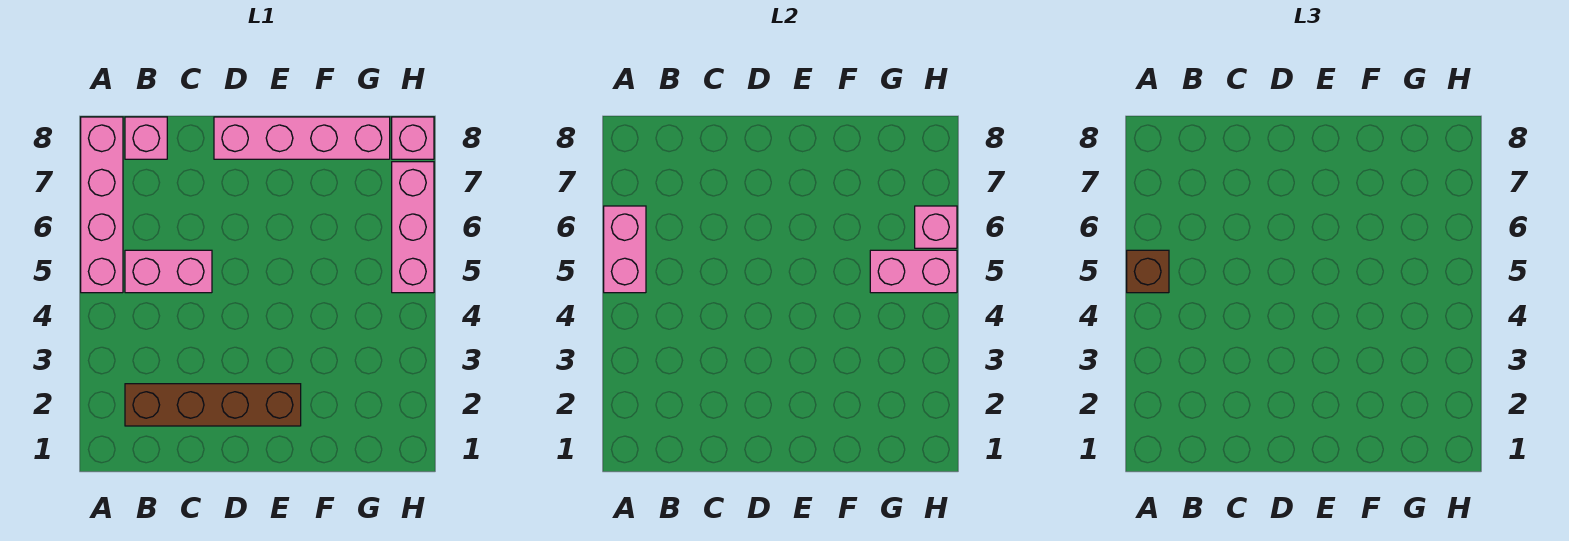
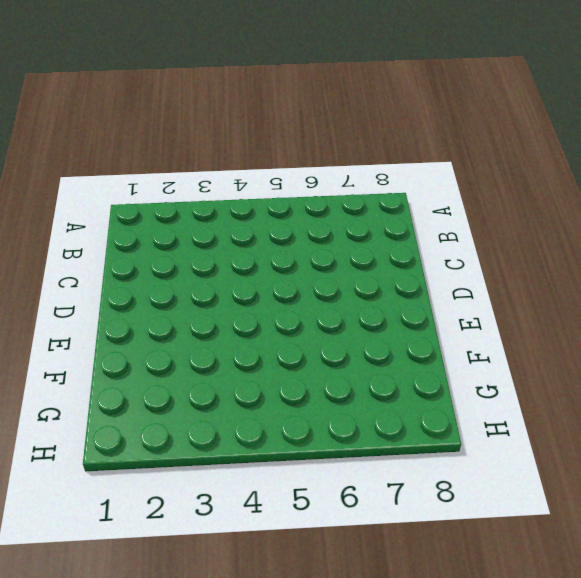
none -> pink 1x4 brick [81,117,123,293]
none -> brown 1x4 brick [125,384,301,426]

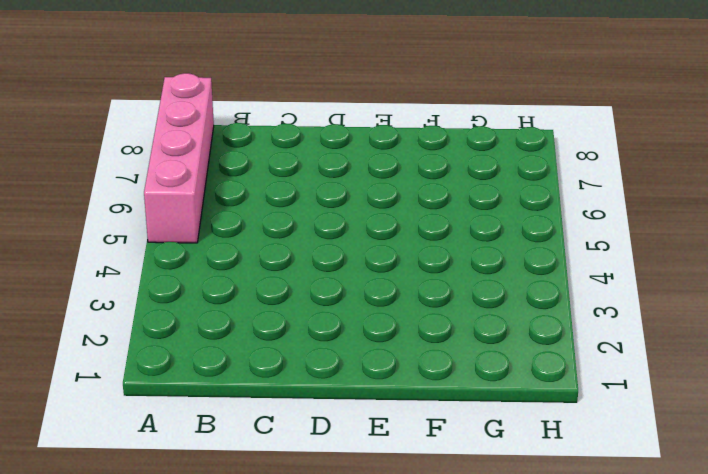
none -> brown 1x4 brick [125,384,301,426]
none -> pink 1x2 brick [125,250,212,293]

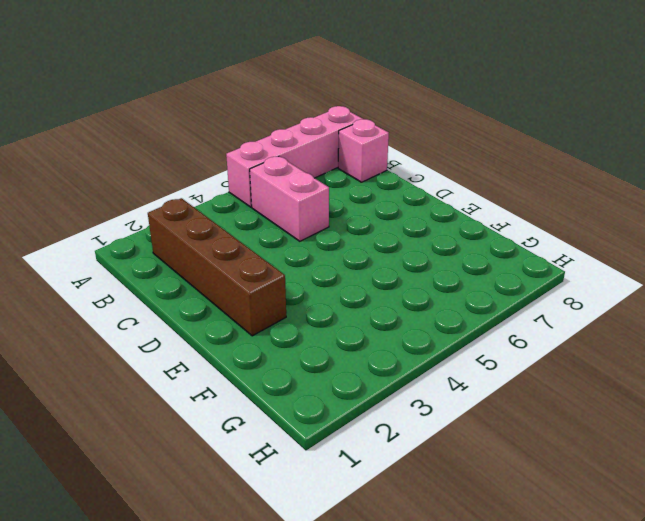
none -> pink 1x4 brick [214,117,390,159]
none -> pink 1x3 brick [392,162,434,293]

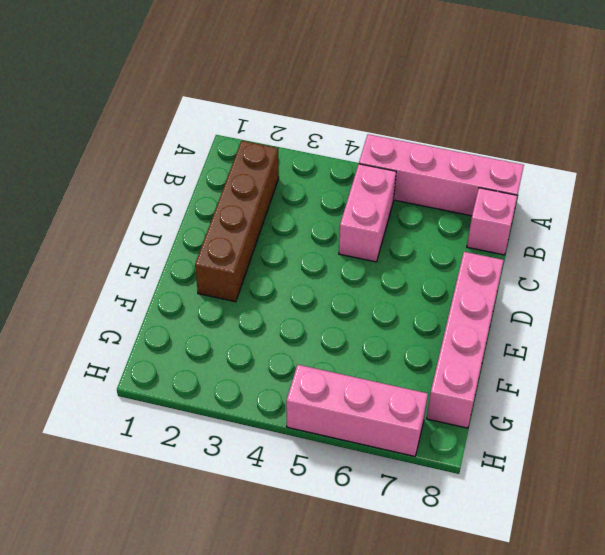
none -> pink 1x1 brick [392,117,434,159]
none -> pink 1x2 brick [604,206,646,293]

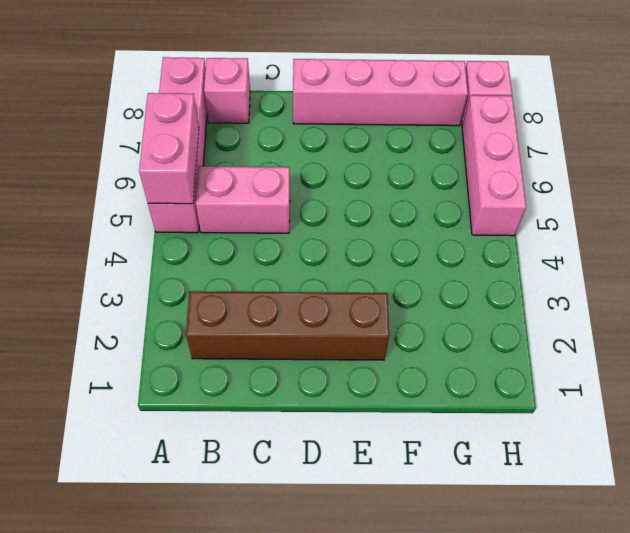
none -> pink 1x2 brick [870,250,957,293]
none -> pink 1x1 brick [915,206,957,248]

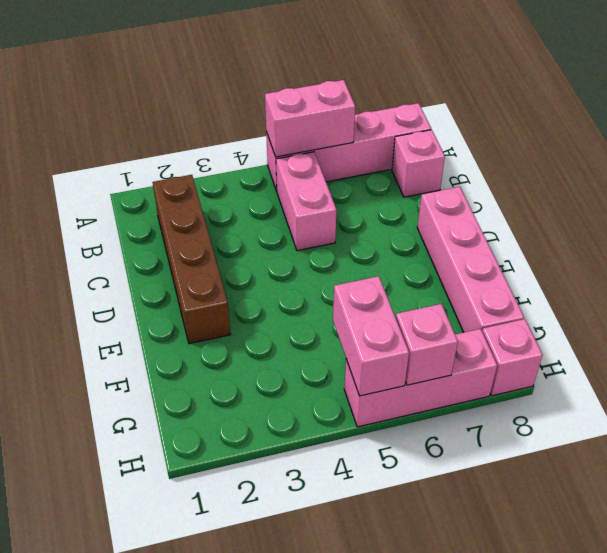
none -> brown 1x1 brick [1127,250,1169,293]

